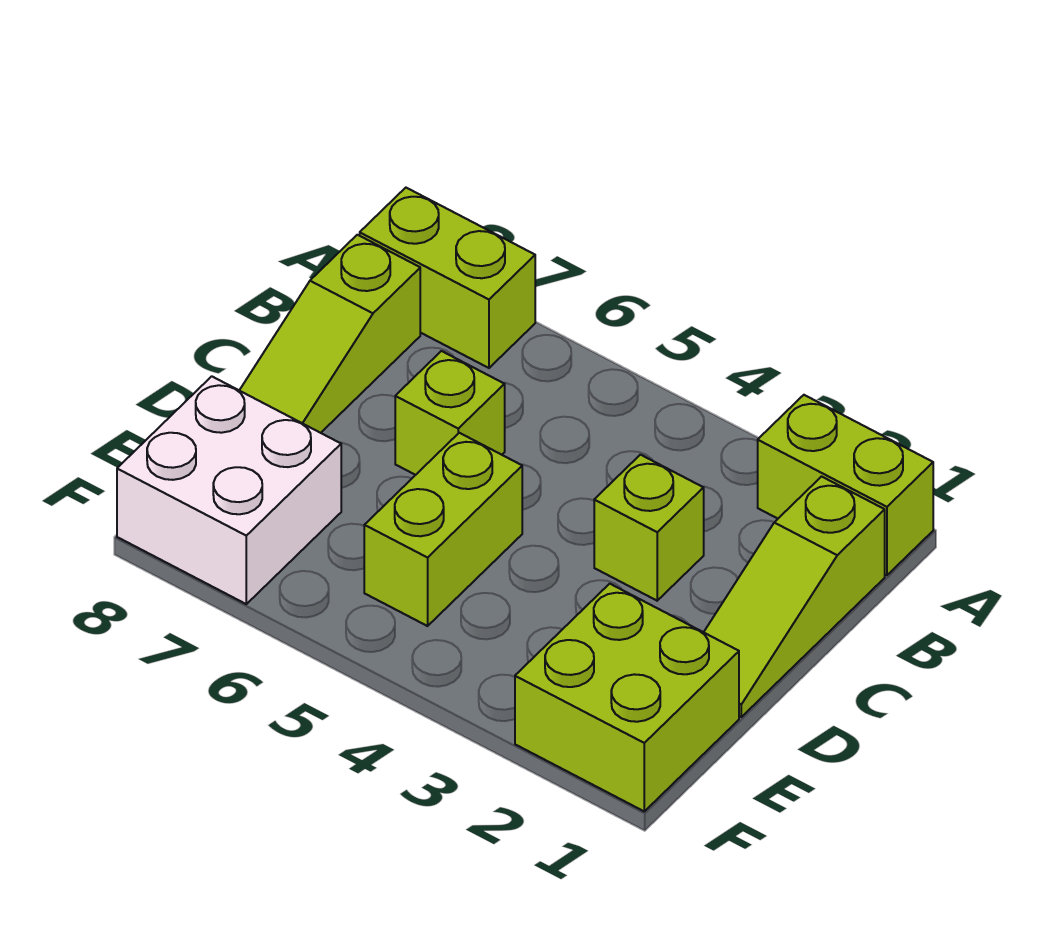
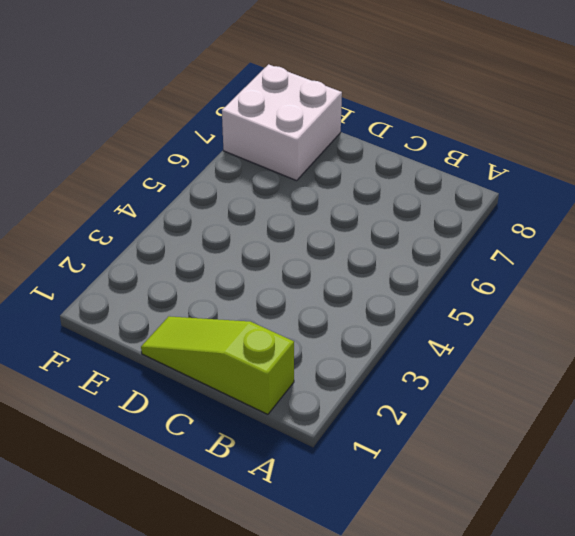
none -> lime 1x2 brick [758,395,933,575]
none -> lime 1x2 brick [360,188,535,368]

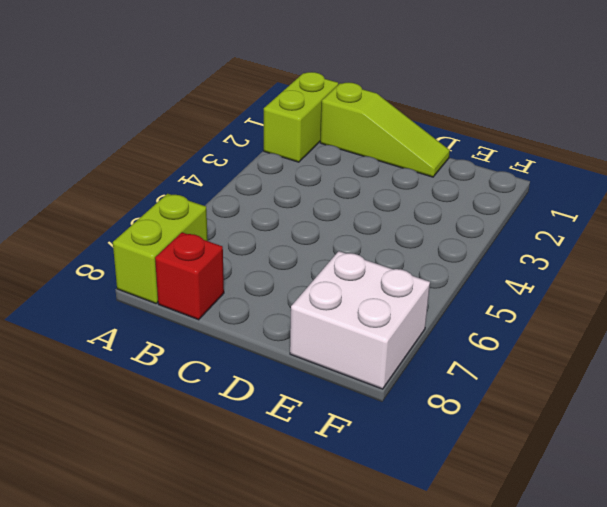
red 1x1 brick [155,232,224,320] -> lime 1x3 slope [239,235,420,433]
none -> lime 1x1 brick [594,455,704,601]
none -> lime 1x1 brick [395,351,505,475]

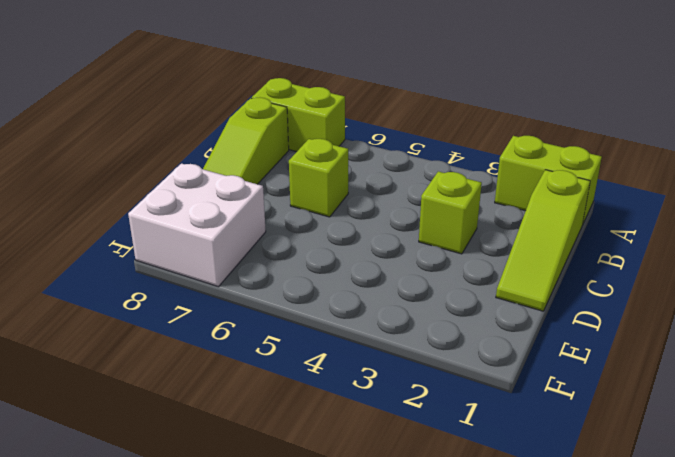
none -> lime 1x2 brick [364,433,522,626]
none -> lime 2x2 brick [515,584,739,811]

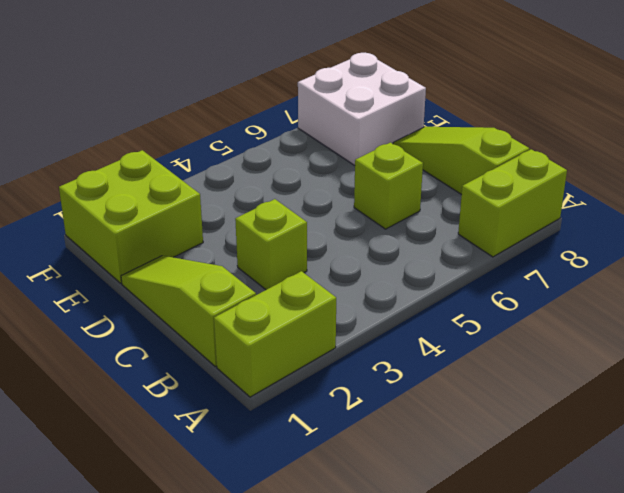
none -> lime 1x2 brick [364,433,522,626]

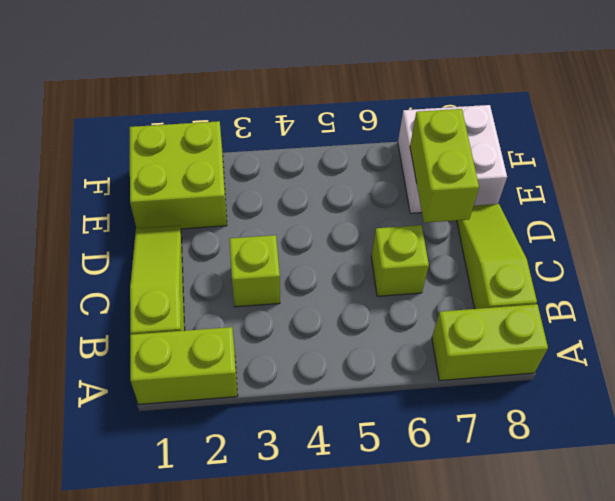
lime 1x2 brick [410,109,479,223] -> lime 1x2 brick moved to [364,433,522,626]

